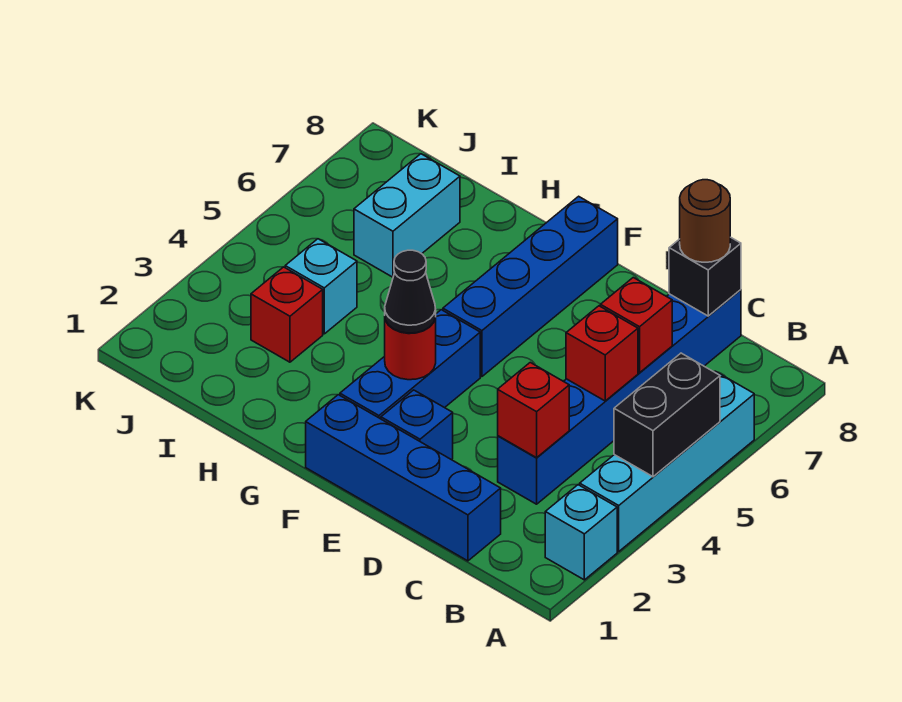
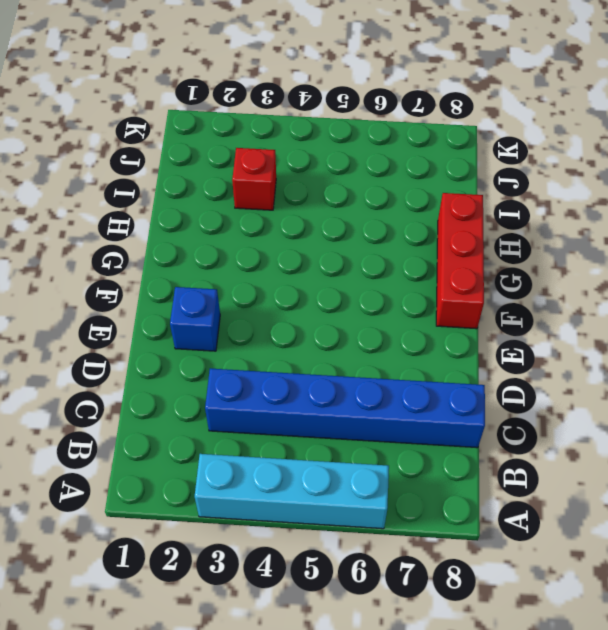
red 1x3 brick [436,193,484,329] -> blue 1x4 brick [443,196,618,377]
none -> cyan 1x1 brick [545,485,617,580]
none -> blue 1x4 brick [306,395,501,561]
none -> blue 1x3 brick [340,310,480,419]

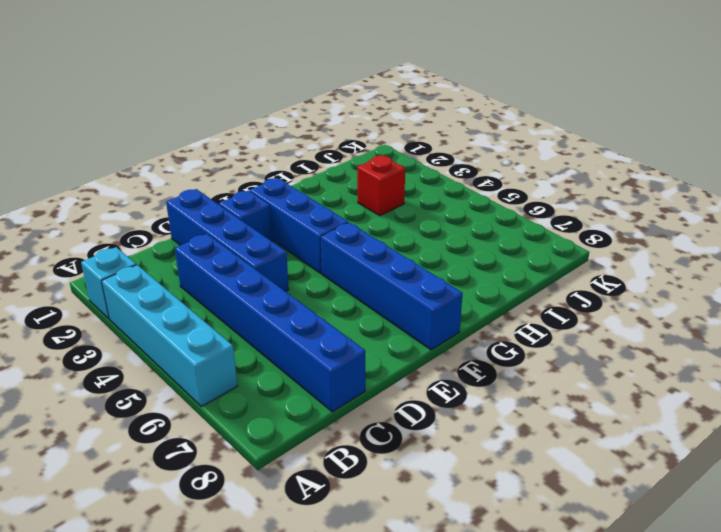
blue 1x4 brick [166,189,289,291] -> blue 1x4 brick turned to [306,395,501,561]
none -> cyan 1x1 brick [285,239,357,334]
none -> cyan 1x2 brick [354,154,460,277]
none -> black 1x2 brick [614,353,720,477]

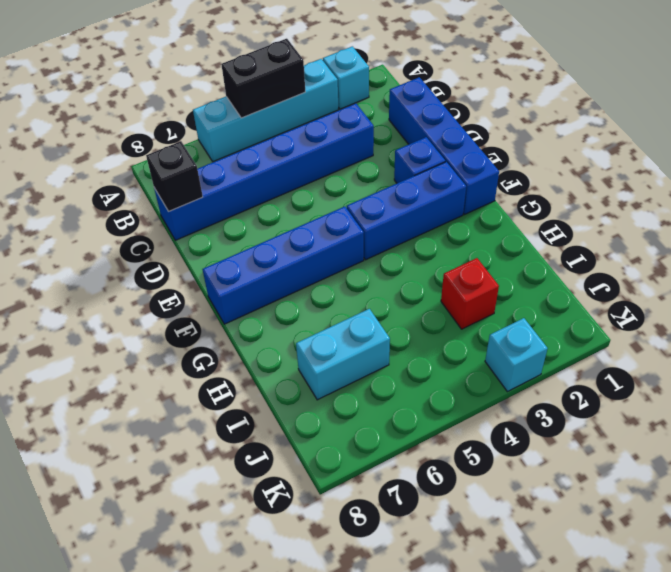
cyan 1x1 brick [485,318,548,392] -> cyan 1x1 brick moved to [285,239,357,334]
none -> red 1x1 brick [498,363,569,458]
none -> red 1x1 brick [566,306,638,401]
none -> red 1x1 brick [600,278,672,373]

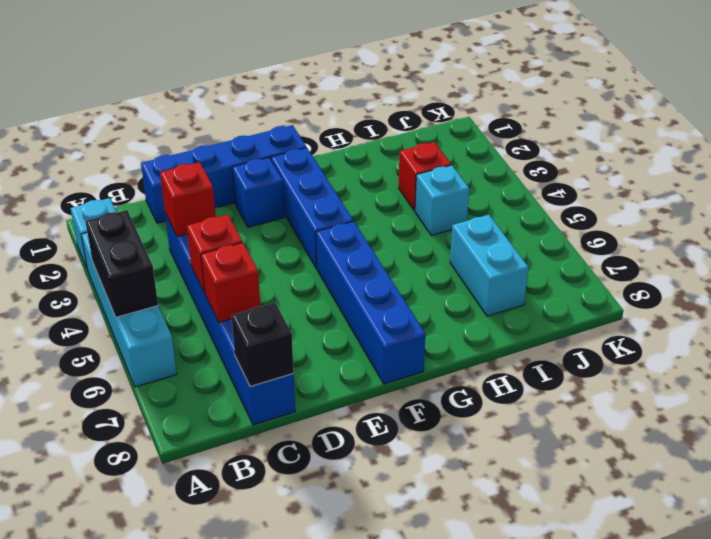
none -> red 1x1 round brick [385,318,436,380]
none -> brown 1x1 round brick [680,180,730,262]
none -> black 1x1 cone [385,250,436,333]

